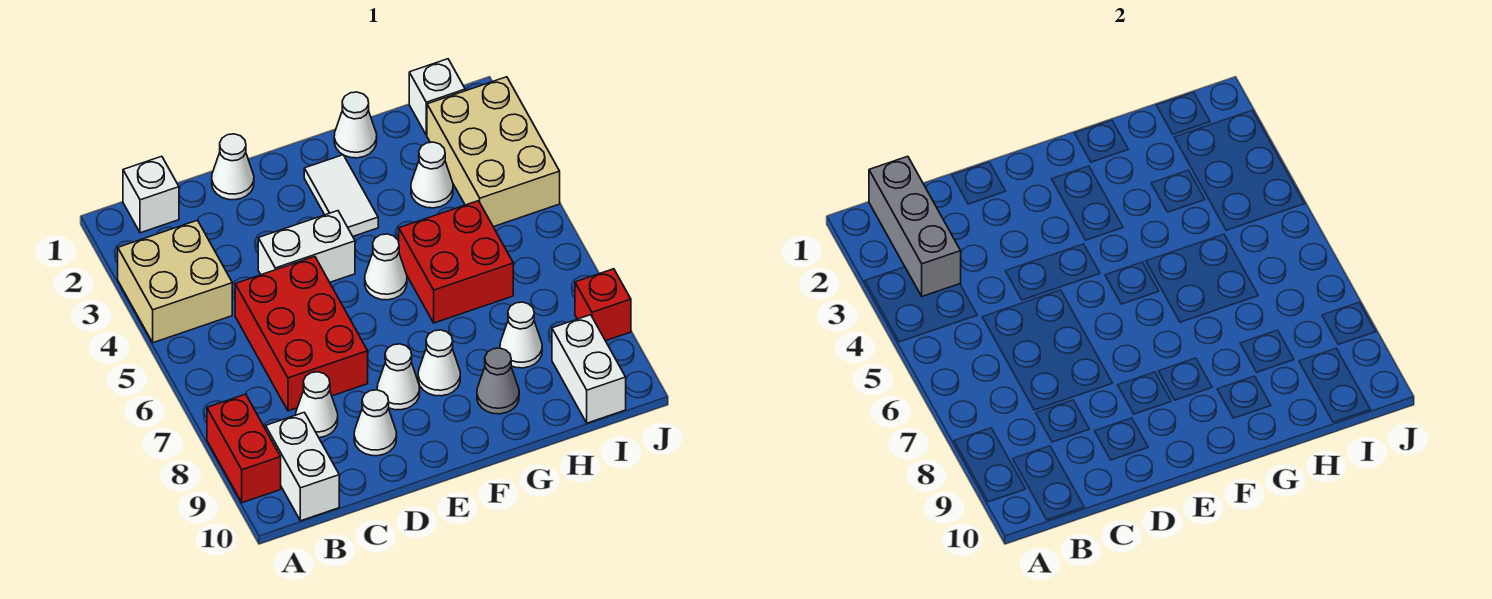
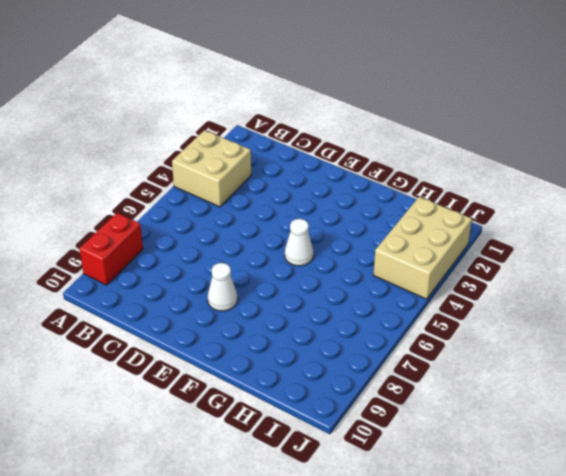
none -> white 1x1 brick [123,156,179,233]
none -> white 1x2 brick [266,412,339,521]
none -> red 2x3 brick [235,257,368,411]

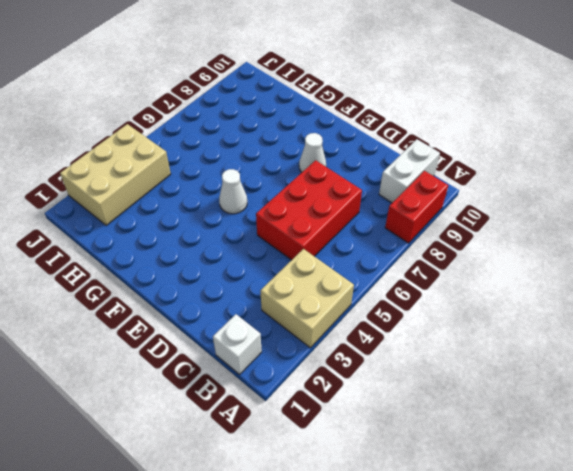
none -> white 1x1 cone [296,372,338,438]
none -> white 1x1 cone [212,134,254,200]
none -> white 1x2 brick [258,211,355,282]

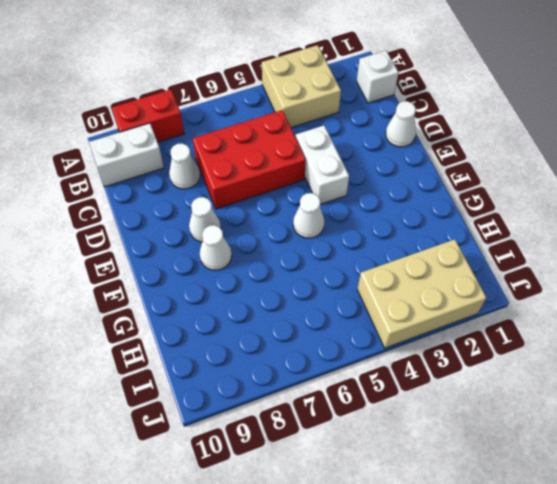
none -> white 1x1 cone [354,390,397,456]
none -> white 1x2 tile [304,155,378,236]
none -> white 1x1 cone [334,92,377,158]

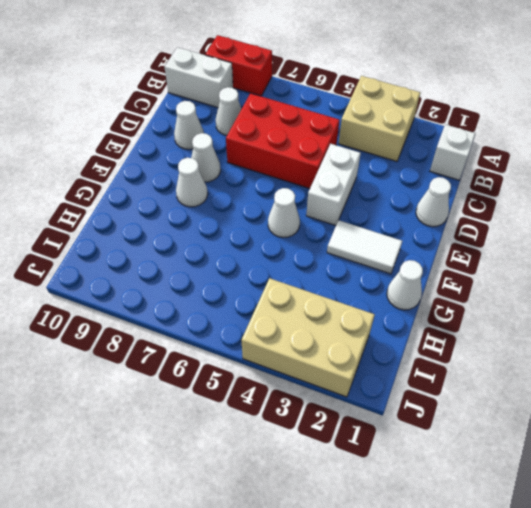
none -> red 2x2 brick [399,201,513,323]
none -> grey 1x1 cone [477,348,519,414]
none -> white 1x1 cone [411,142,453,208]

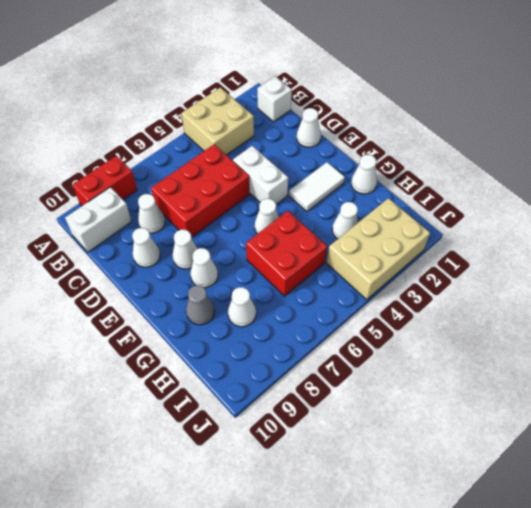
none -> white 1x1 brick [409,59,465,135]
none -> white 1x2 brick [552,315,626,423]
none -> red 1x1 brick [575,269,631,341]

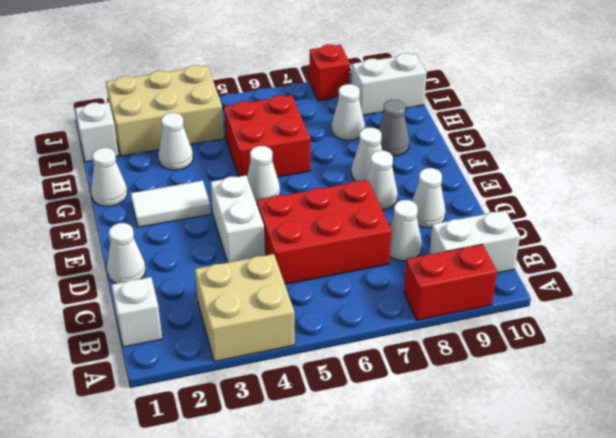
none -> grey 1x3 brick [869,156,961,296]

